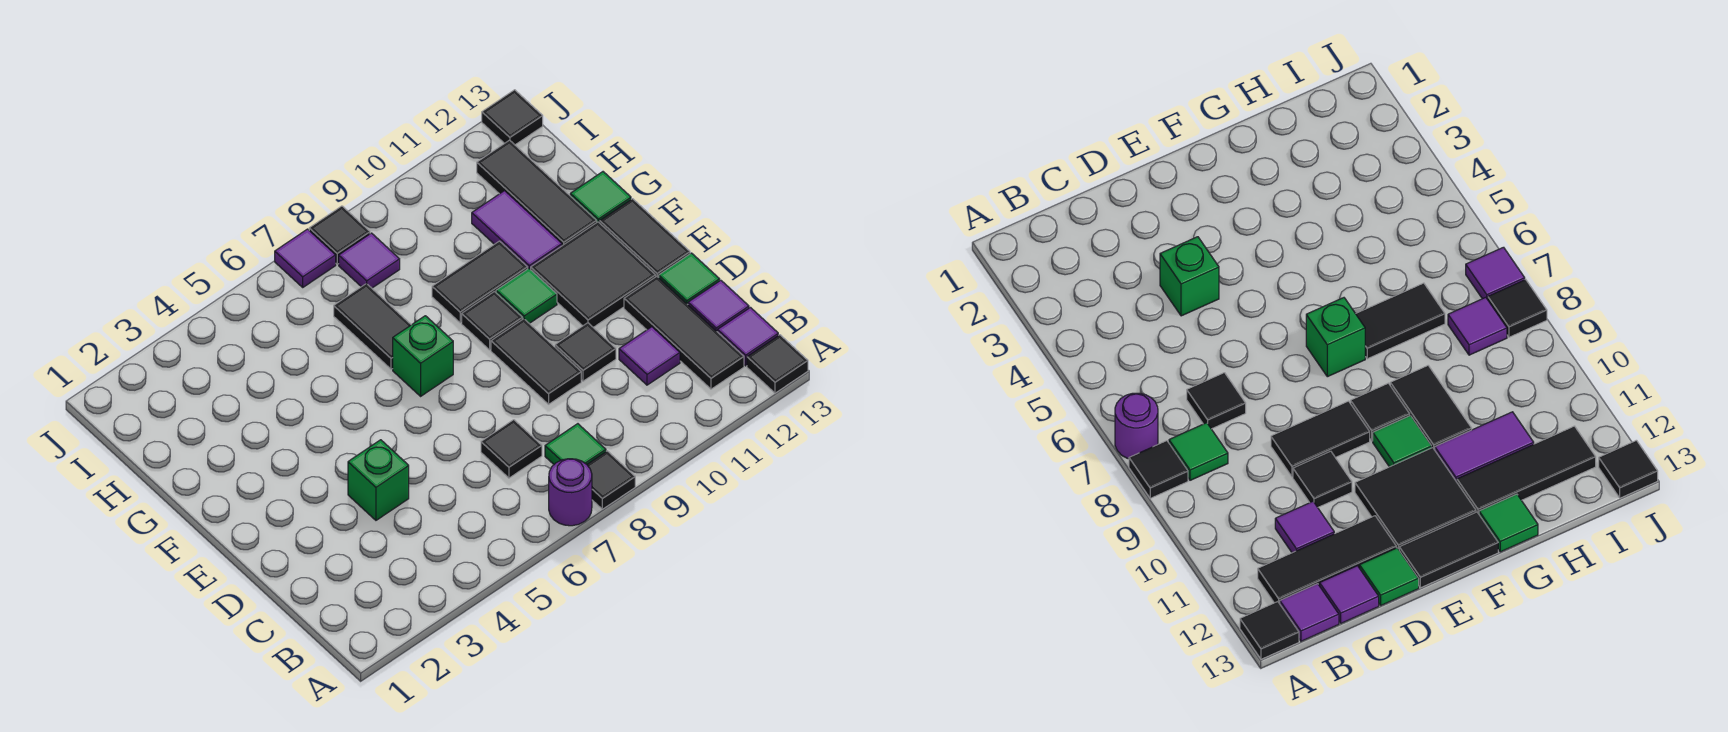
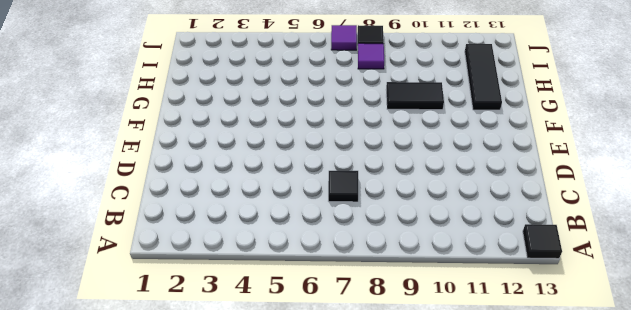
none -> purple 1x1 round brick [549,459,592,526]
none -> black 1x1 tile [587,451,635,509]
none -> green 1x1 tile [545,424,606,464]

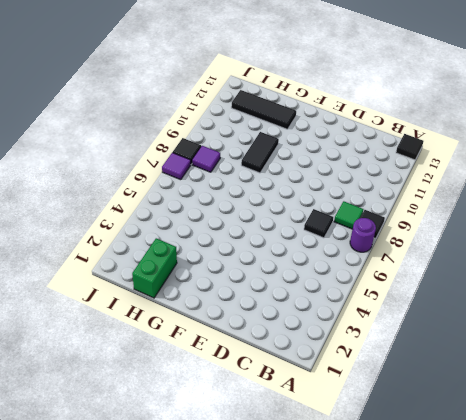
green 1x2 brick [132,238,177,298] -> none
none -> black 1x3 tile [624,276,744,389]
none -> purple 1x1 tile [718,308,778,366]
none -> purple 1x1 tile [619,327,680,385]

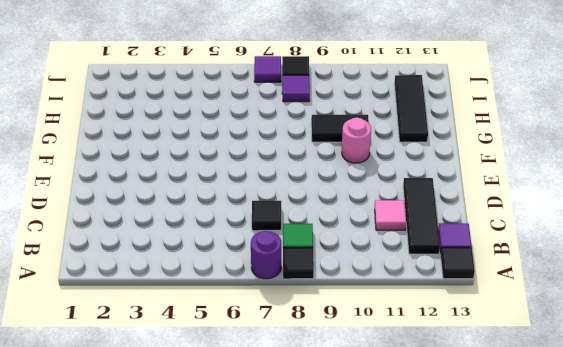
pink 1x1 tile [375,200,406,230] -> purple 1x1 tile [619,327,680,385]
pink 1x1 round brick [342,117,371,163] -> green 1x1 tile [496,268,557,323]
none -> purple 1x1 tile [688,280,749,332]
none -> green 1x1 brick [348,440,409,520]
none -> black 1x2 tile [491,319,581,404]

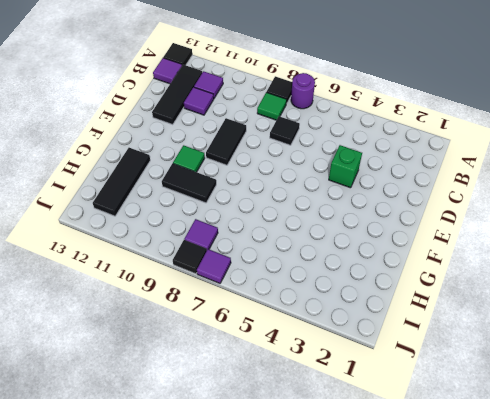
purple 1x1 tile [194,71,223,98] -> purple 1x1 tile moved to [688,280,749,332]
none -> black 1x1 tile [555,323,616,381]
none -> green 1x1 tile [659,253,720,304]
none -> black 2x2 tile [531,222,656,327]

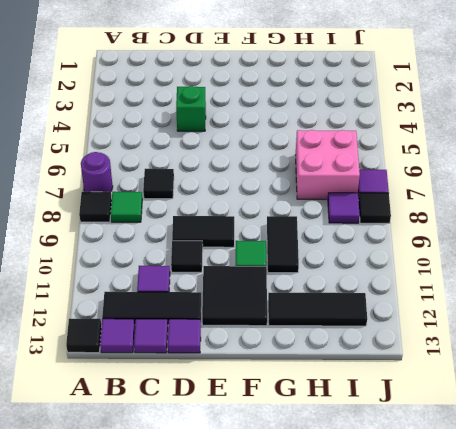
purple 1x1 tile [168,319,201,353] -> green 1x1 tile [659,253,720,304]
pink 2x2 brick [296,130,360,199] -> black 1x2 tile [334,283,411,369]
none -> black 1x2 tile [600,199,690,278]
none -> green 1x1 brick [393,316,453,396]
none -> black 1x1 tile [462,292,523,350]

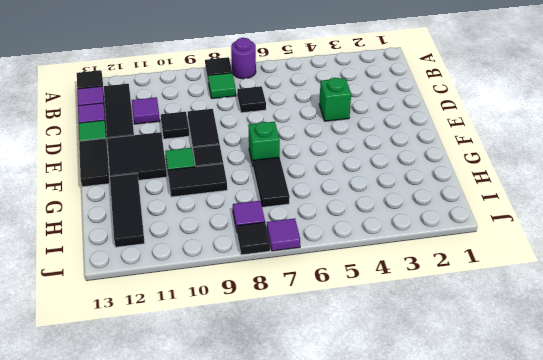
none -> purple 1x2 tile [472,191,562,270]
none -> green 1x1 tile [570,172,631,223]
none -> black 1x1 tile [482,90,543,145]

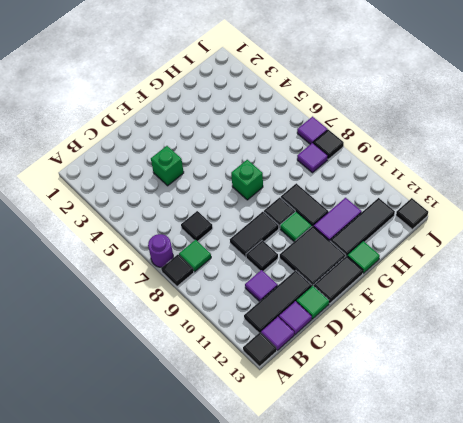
none -> black 1x2 tile [334,283,411,369]

